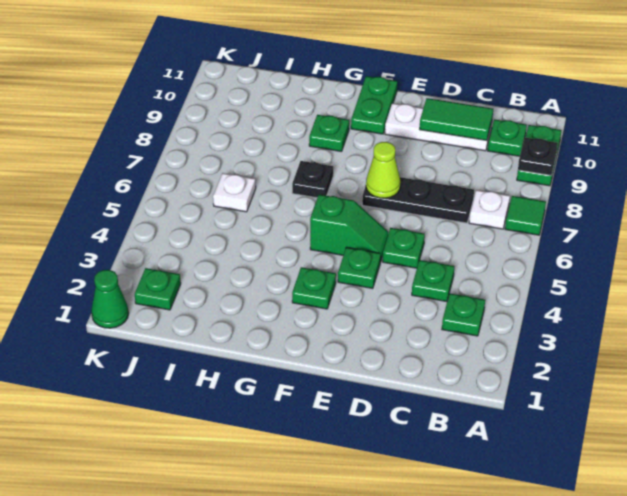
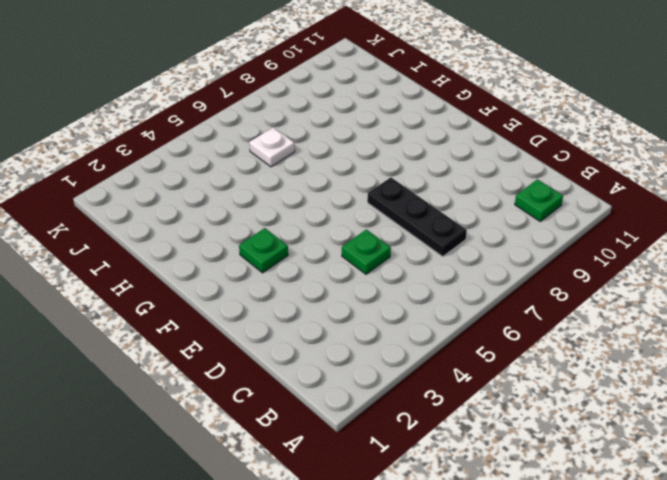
none -> green 1x1 tile [505,196,546,235]
none -> green 1x2 plate [517,125,561,186]
none -> green 1x1 plate [442,293,485,336]

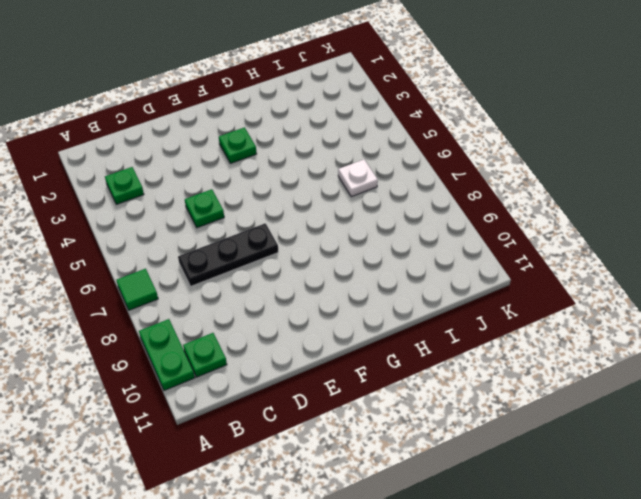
none -> white 1x1 plate [469,190,510,229]
none -> green 1x1 plate [412,260,454,302]
none -> white 1x3 plate [385,103,492,151]

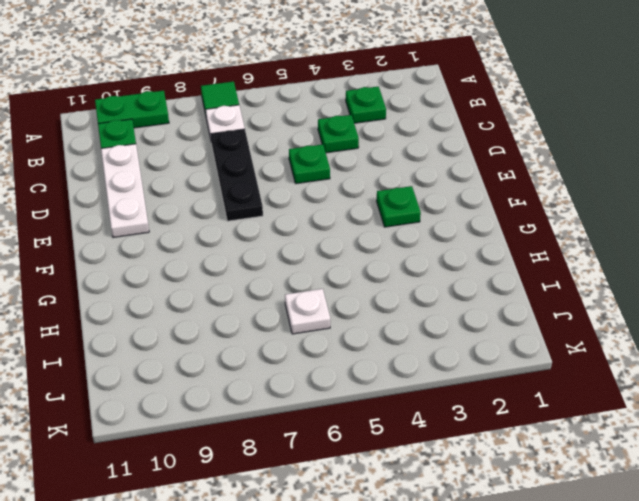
none -> green 1x1 plate [338,247,381,288]
none -> green 1x2 slope [310,195,388,262]
none -> green 1x2 plate [351,76,397,134]

